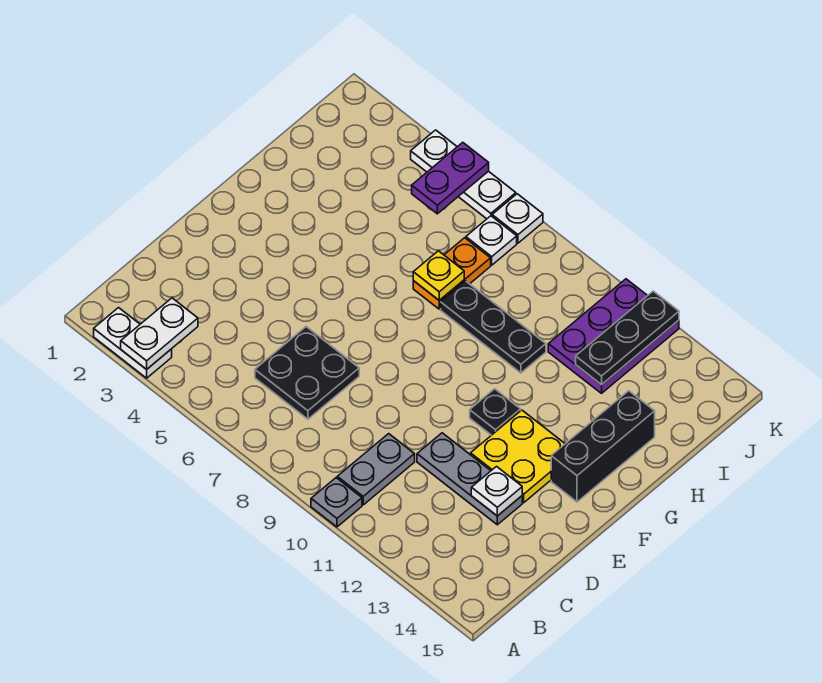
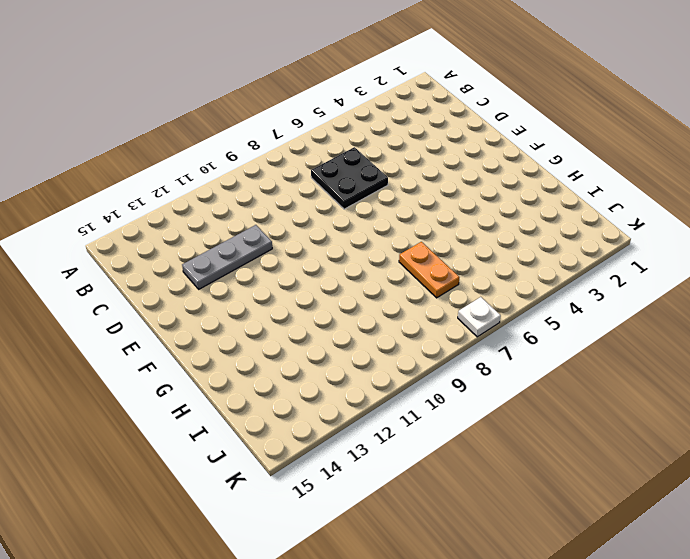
none -> white 1x2 plate [94,308,172,378]
none -> grey 1x1 plate [311,478,362,527]
none -> grey 1x2 plate [337,434,415,505]

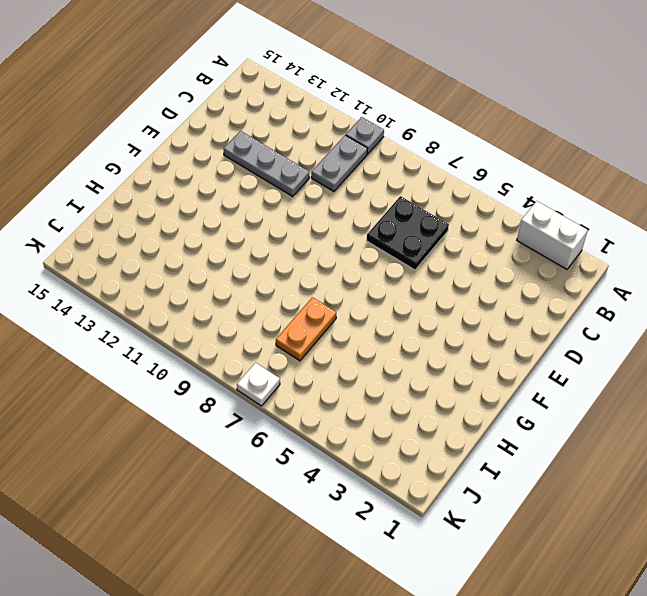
white 1x2 brick [517,201,588,269] -> white 1x2 plate [94,308,172,378]
none -> yellow 2x2 plate [471,410,565,503]
none -> black 1x1 plate [470,389,521,435]
none -> black 1x3 brick [551,391,655,502]

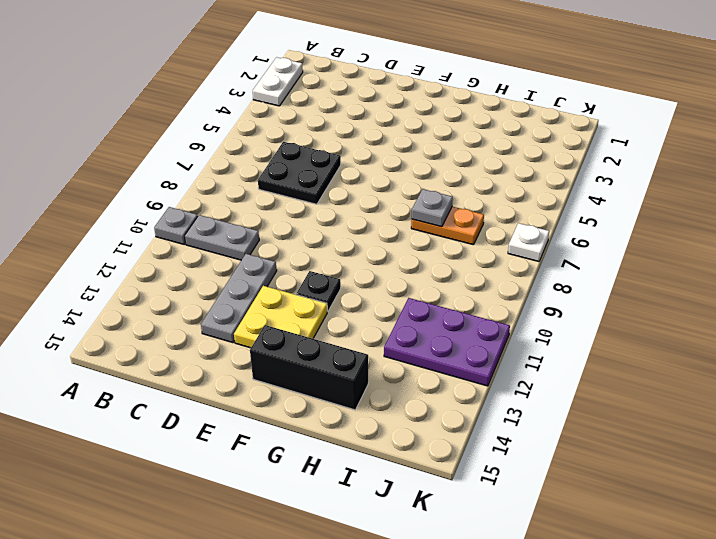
grey 1x1 plate [412,189,453,227] -> yellow 1x1 plate [413,251,464,300]
none -> black 1x3 plate [441,281,546,373]
none -> white 1x1 plate [466,216,517,265]
none -> white 1x3 plate [411,130,516,219]

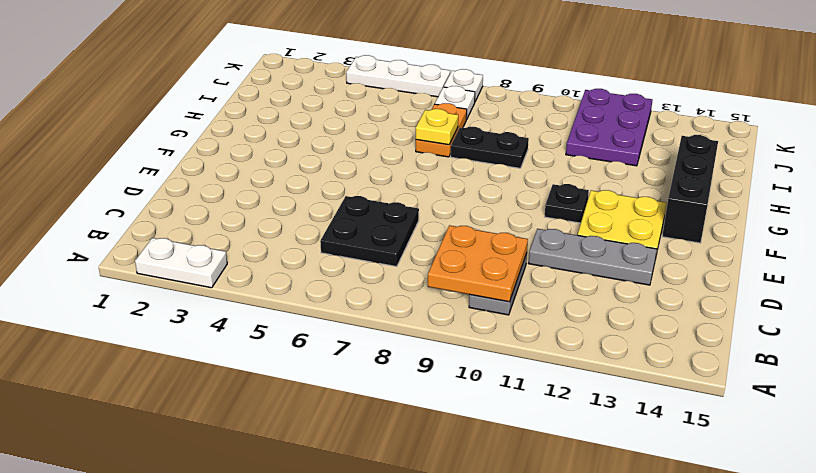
orange 2x2 plate [428,225,528,302] -> none
black 1x2 plate [451,127,529,168] -> black 1x3 plate [441,281,546,373]
none -> grey 1x1 plate [311,478,362,527]
none -> white 1x2 plate [121,298,198,369]
none -> white 1x1 plate [471,467,522,516]

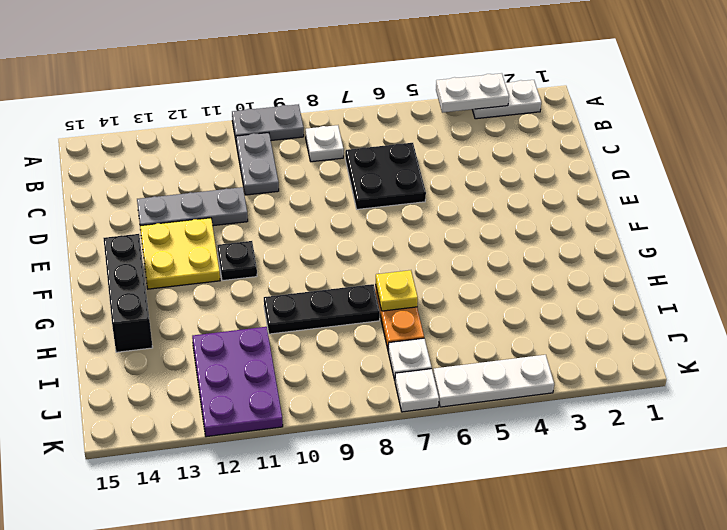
white 1x2 plate [436,73,509,113] -> white 1x2 plate turned to [121,298,198,369]
grey 1x2 plate [232,104,304,141] -> grey 1x1 plate [311,478,362,527]
white 1x1 plate [306,125,344,162] -> white 1x1 plate moved to [471,467,522,516]
none -> black 1x3 plate [576,291,679,385]
none -> purple 1x2 plate [412,142,489,214]

